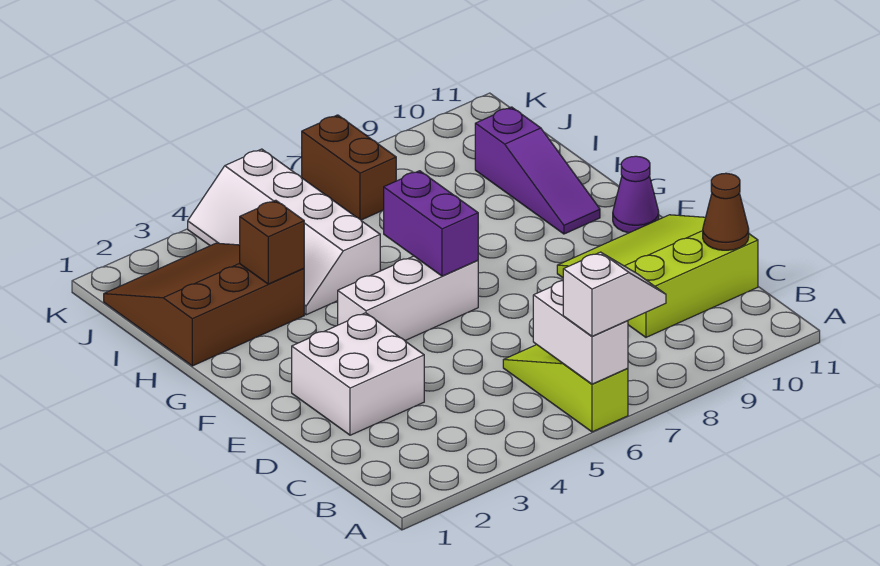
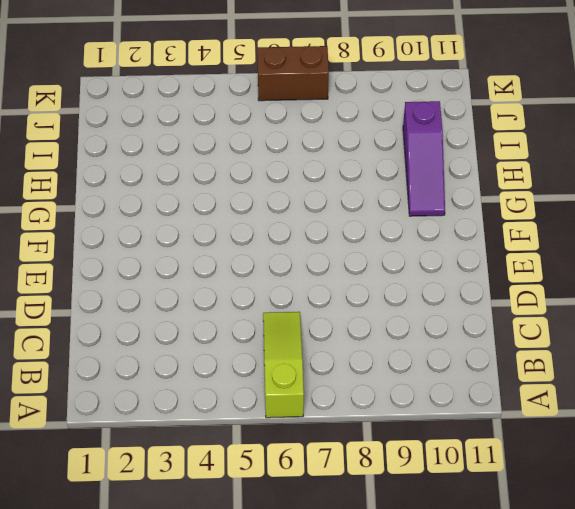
brown 1x2 brick [257,46,329,101] -> brown 1x2 brick turned to [302,115,396,220]
none -> lime 3x3 slope [557,215,758,337]
none -> white 2x2 brick [292,313,424,435]
none -> white 1x3 brick [338,256,478,340]

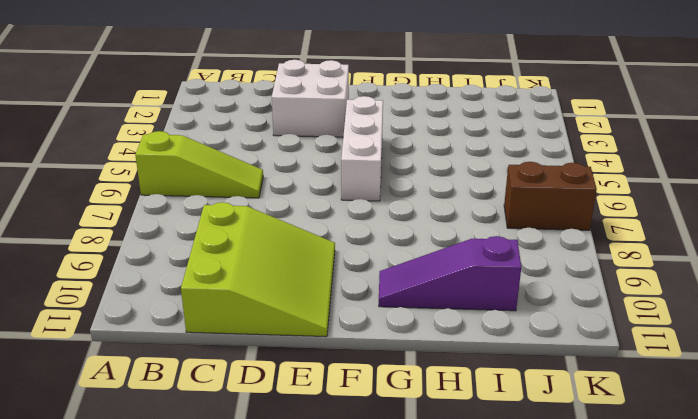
none -> purple 1x1 cone [613,156,659,233]
none -> brown 3x3 slope [104,243,304,366]
none -> white 2x4 slope [188,149,380,315]

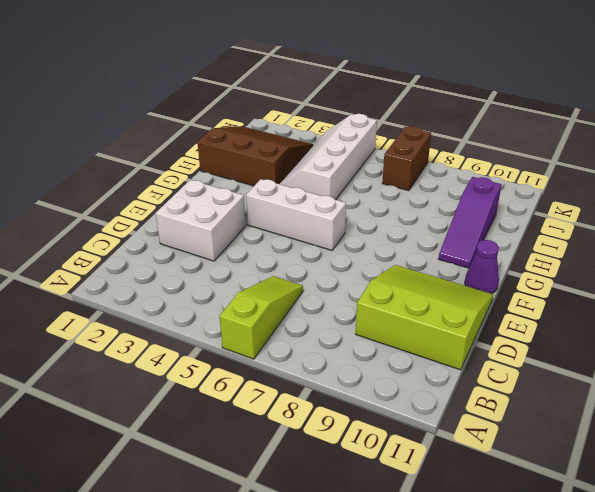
none -> white 1x2 brick [533,281,628,384]
none -> brown 1x1 cone [703,173,749,250]
none -> purple 1x2 brick [384,171,478,276]

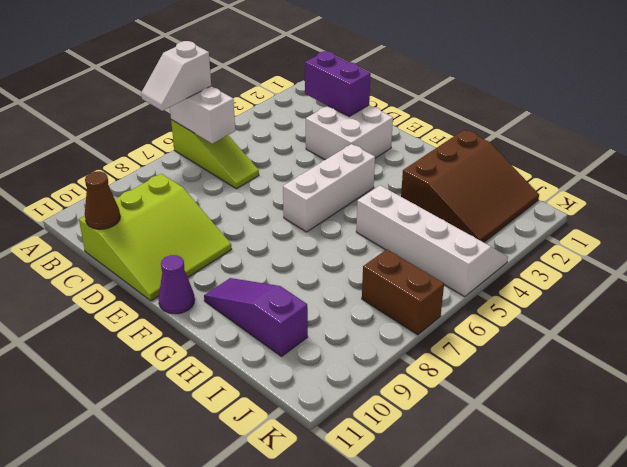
purple 1x2 brick [305,51,371,116] -> purple 1x2 brick moved to [384,171,478,276]
none -> brown 1x1 brick [240,200,304,284]

